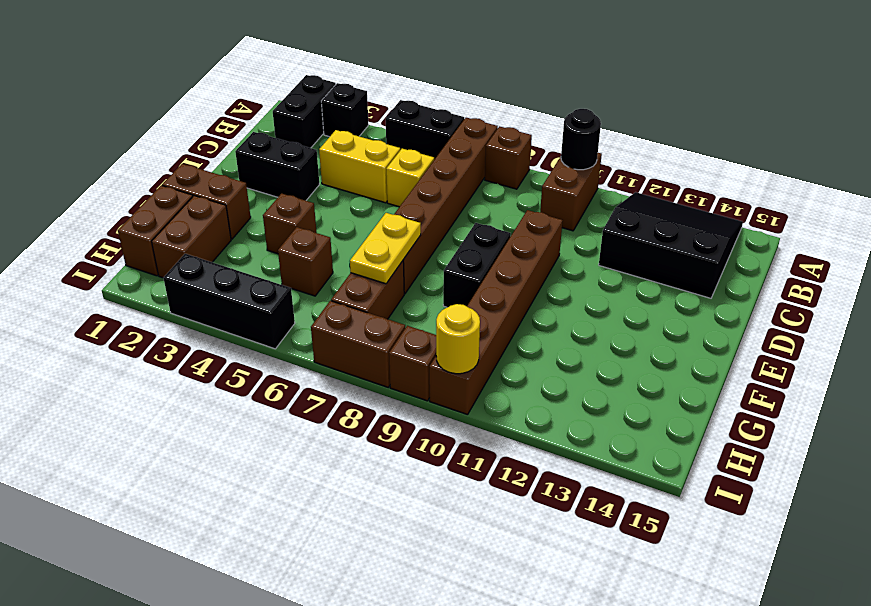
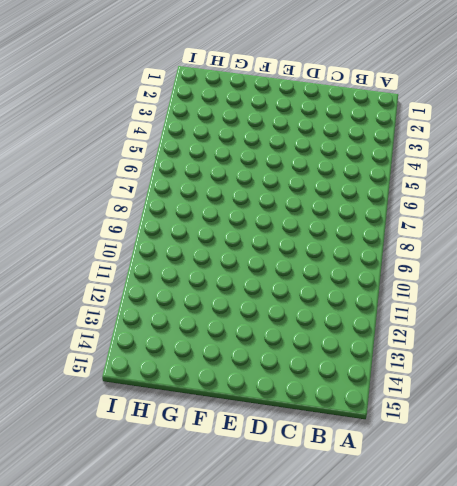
none -> black 1x2 brick [273,75,336,148]
none -> black 1x1 brick [321,83,368,137]
none -> black 1x2 brick [386,100,464,160]

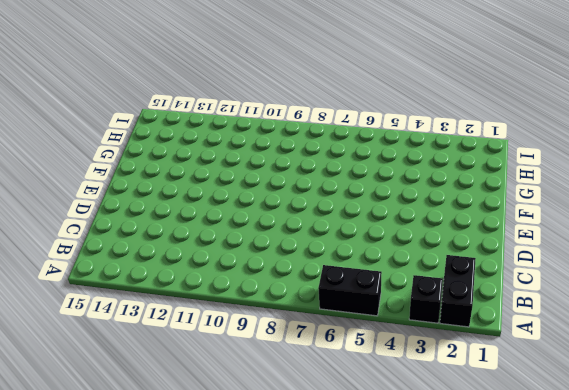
none -> brown 1x6 brick [394,118,498,294]
none -> brown 1x1 brick [485,126,532,189]
none -> brown 1x2 brick [540,153,602,231]

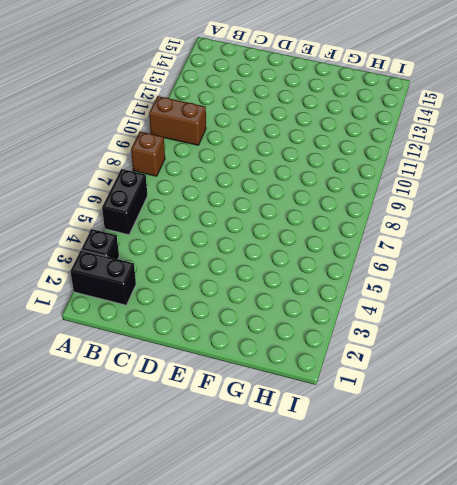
none -> brown 1x6 brick [394,118,498,294]
none -> black 3x3 slope [599,192,743,298]
none -> yellow 1x2 brick [319,130,400,203]

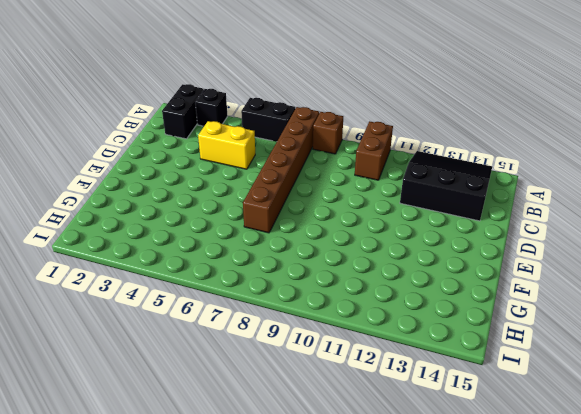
none -> yellow 1x1 brick [386,149,434,207]
none -> black 1x2 brick [235,132,319,201]
none -> brown 1x6 brick [429,210,563,415]

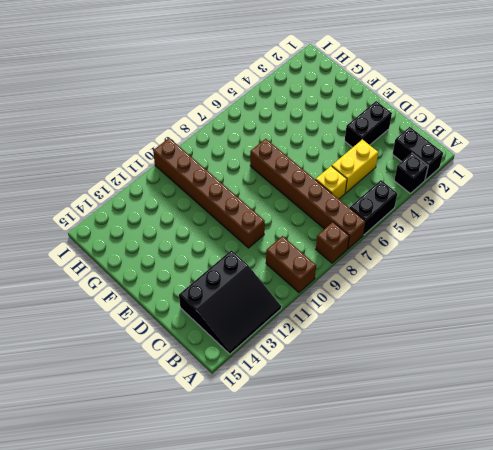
none -> black 1x2 brick [443,223,511,307]
none -> brown 1x2 brick [162,164,251,239]
none -> brown 1x1 brick [263,194,317,254]

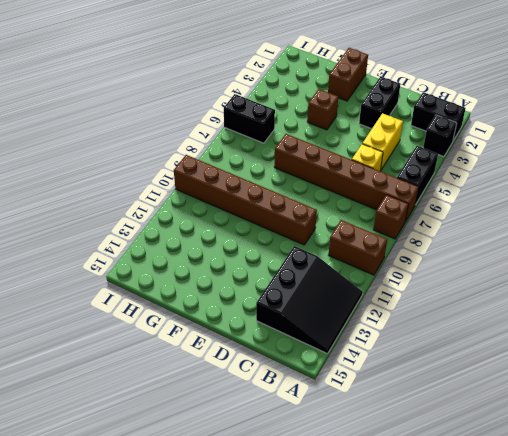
black 1x2 brick [224,94,275,143] -> black 1x2 brick moved to [443,223,511,307]
none -> brown 1x2 brick [118,185,193,276]
none -> brown 1x2 brick [152,196,231,278]
none -> brown 1x1 brick [278,227,333,296]

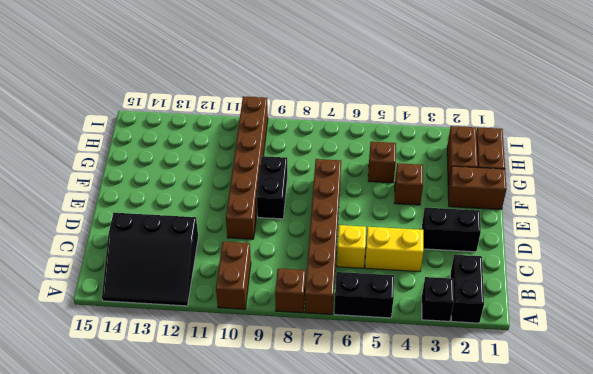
none -> brown 1x2 brick [331,261,404,319]
none -> black 1x3 brick [164,254,295,349]
none -> brown 1x2 brick [311,301,405,387]

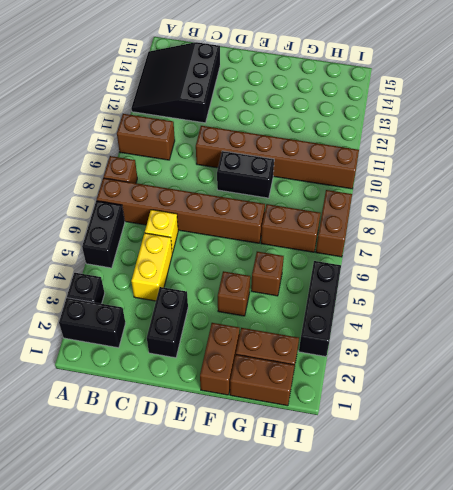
none -> brown 1x1 brick [389,326,436,401]
none -> black 1x1 round brick [561,109,601,170]
none -> yellow 1x2 plate [350,213,421,284]

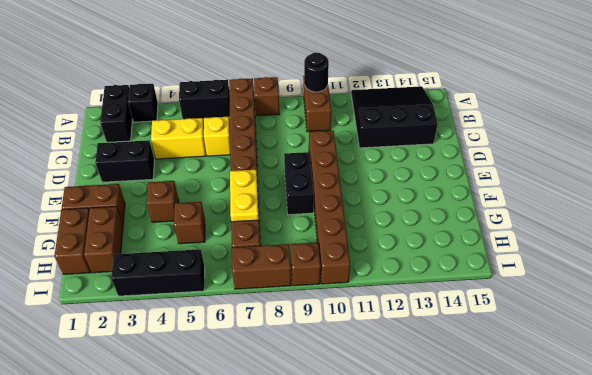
none -> yellow 1x1 round brick [436,304,480,374]

